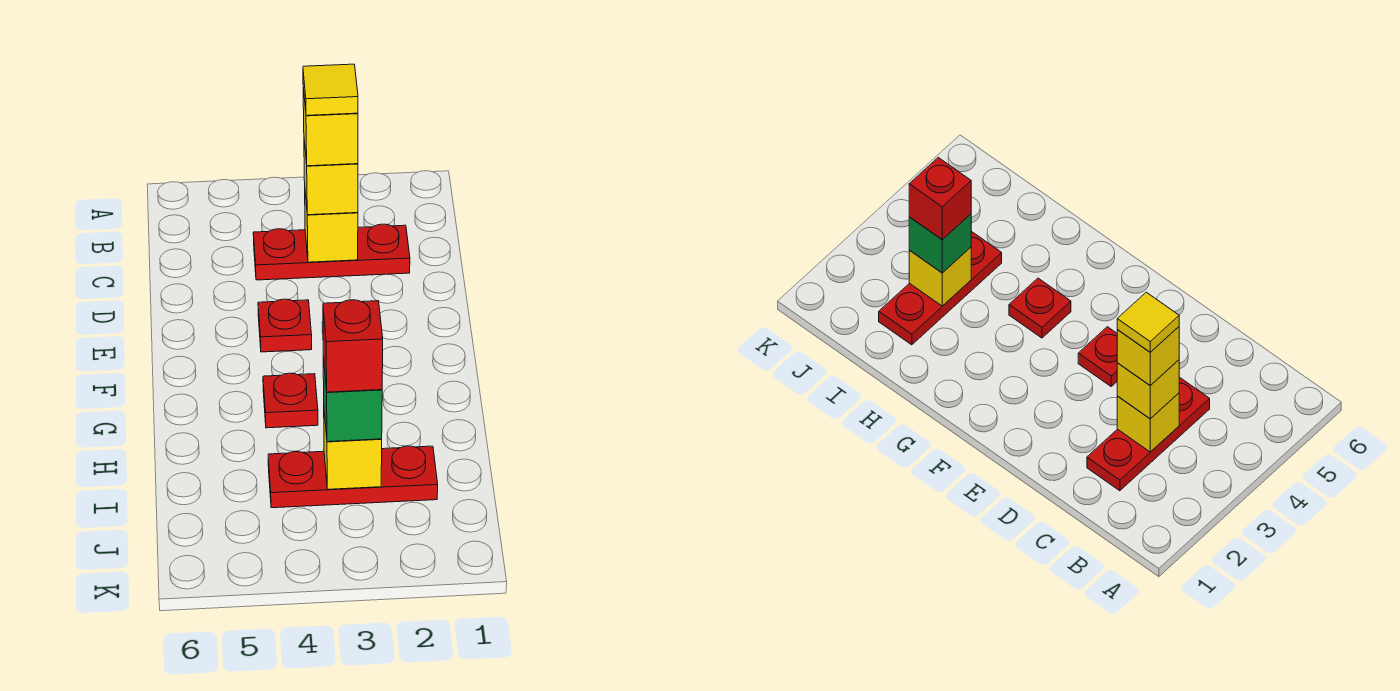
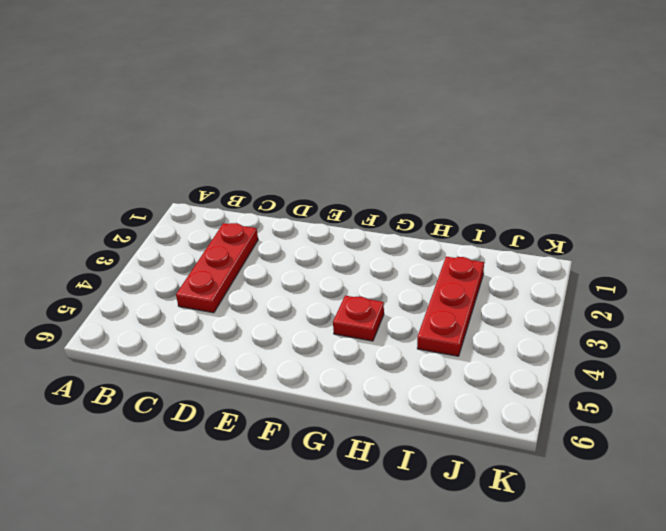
none -> red 1x1 plate [258,299,312,352]
none -> yellow 1x1 brick [305,194,358,262]

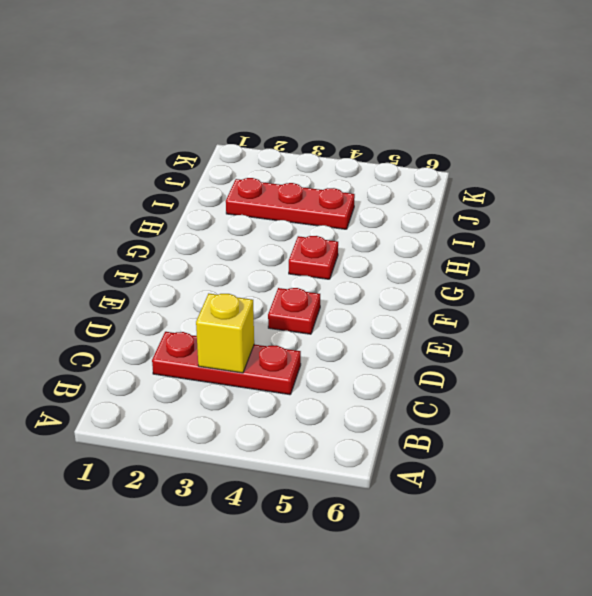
none -> yellow 1x1 brick [324,413,382,489]
none -> yellow 1x1 brick [304,141,358,215]

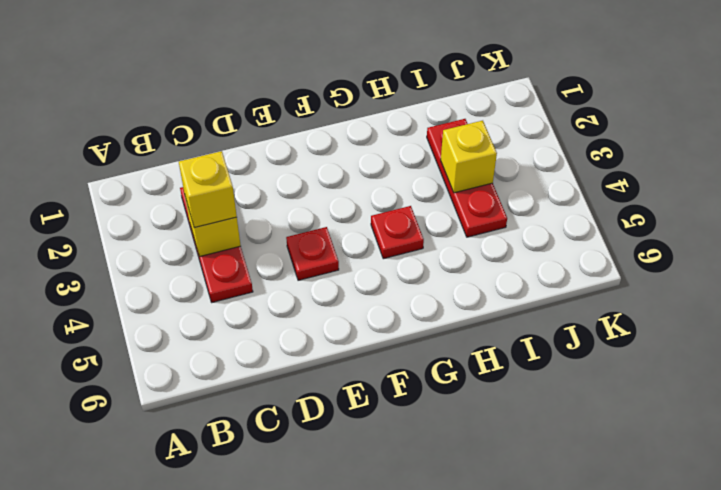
none -> green 1x1 brick [323,357,382,442]
none -> yellow 1x1 brick [303,88,358,166]

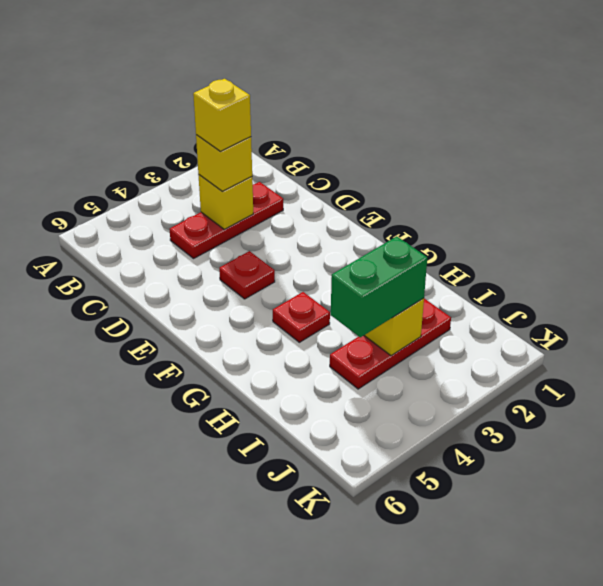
green 1x2 brick [331,236,427,337] -> green 1x1 brick [323,357,382,442]
none -> red 1x1 brick [323,300,383,392]
none -> yellow 1x1 tile [303,64,358,115]

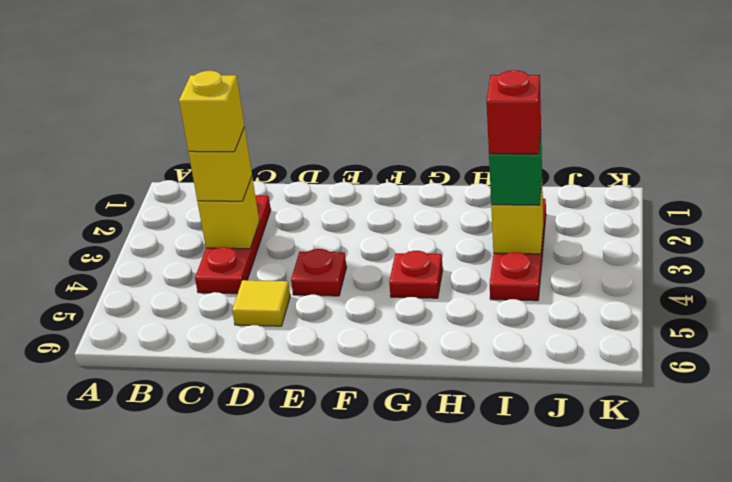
yellow 1x1 tile [232,280,290,326] -> yellow 1x1 tile moved to [303,64,358,115]

